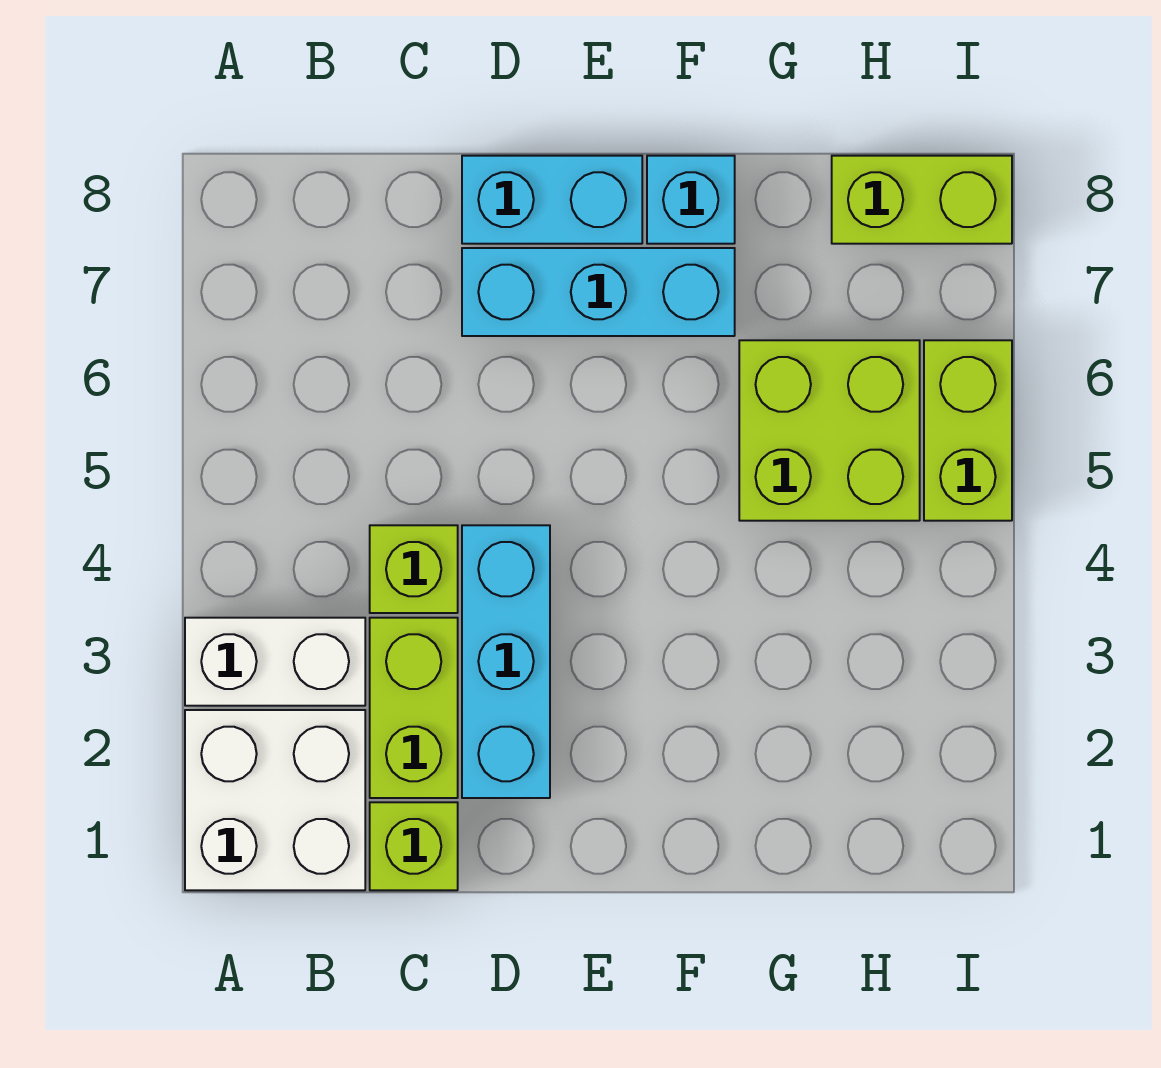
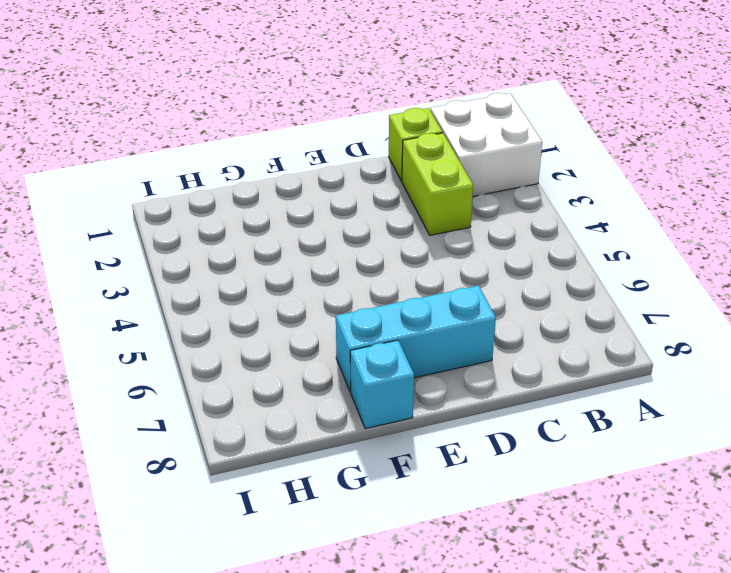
none -> white 1x2 brick [185,618,365,706]
none -> lime 1x1 brick [370,525,458,613]
none -> cyan 1x3 brick [462,525,550,798]

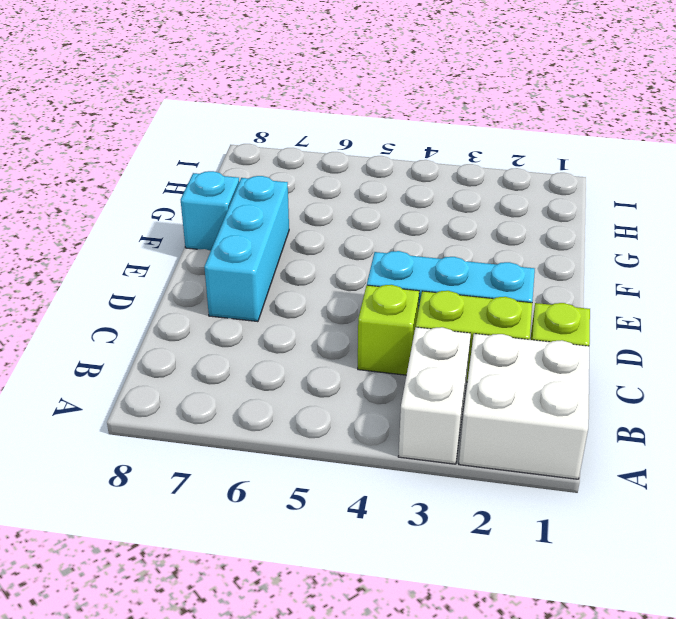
none -> cyan 1x2 brick [462,156,642,244]
none -> lime 2x2 brick [739,340,920,521]
none -> lime 1x2 brick [832,156,1012,244]

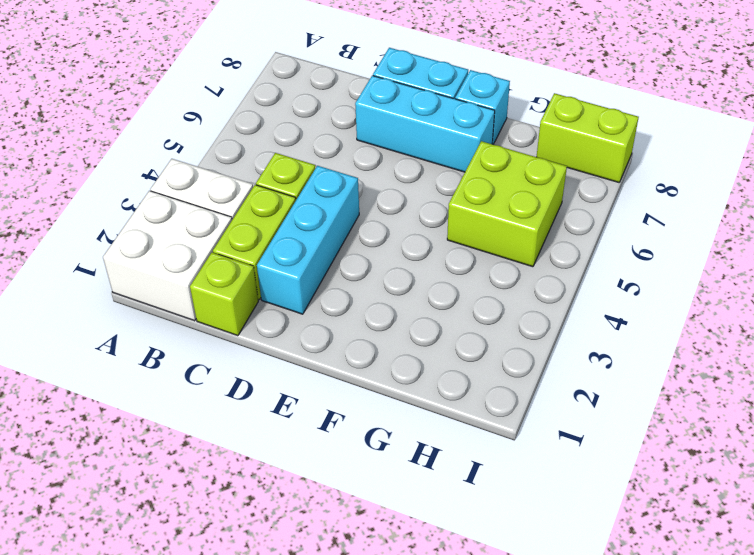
none -> lime 1x2 brick [924,340,1012,521]

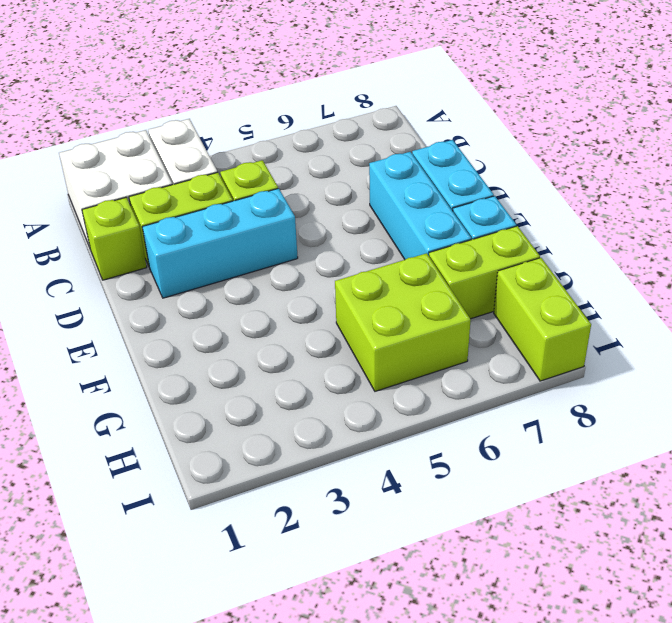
lime 1x2 brick [429,226,540,319] -> lime 1x2 brick moved to [924,340,1012,521]

